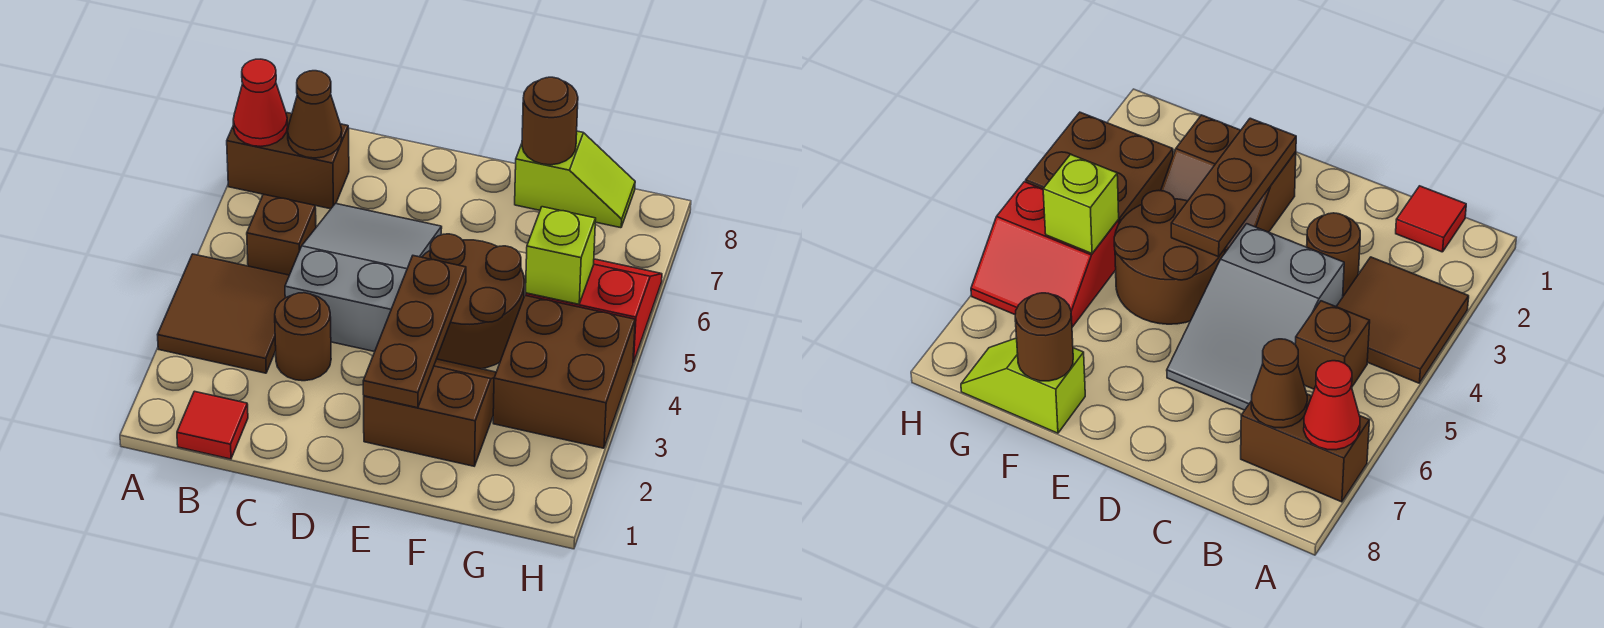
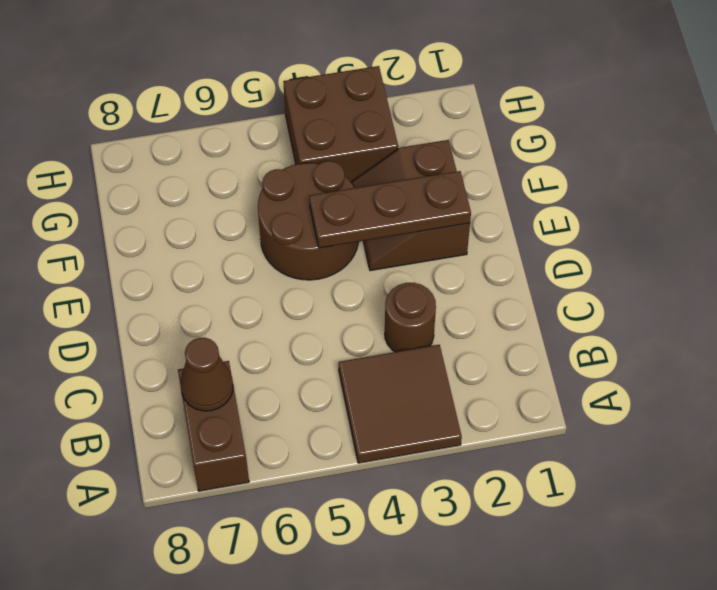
none -> red 1x1 tile [177,391,248,459]
none -> brown 1x1 brick [247,194,316,275]
none -> grey 2x3 slope [285,204,442,352]

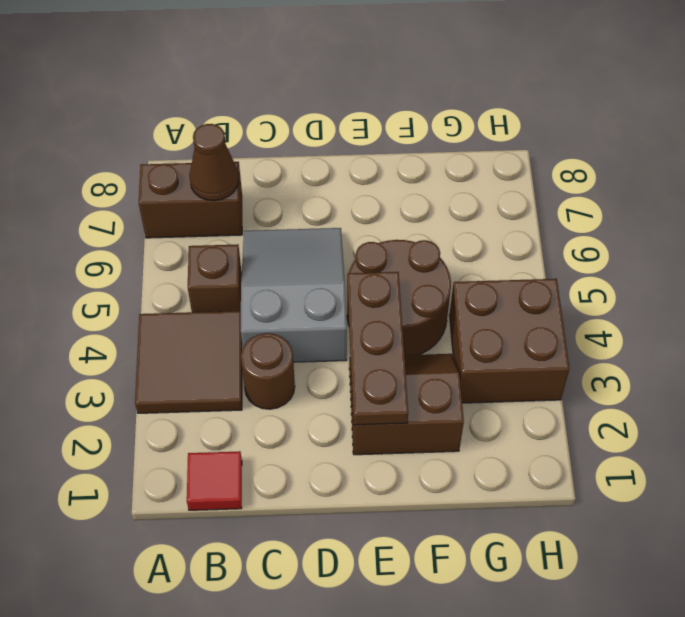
none -> lime 1x2 slope [515,131,635,228]
none -> red 2x2 slope [525,259,662,363]
none -> red 1x1 cone [233,59,288,146]

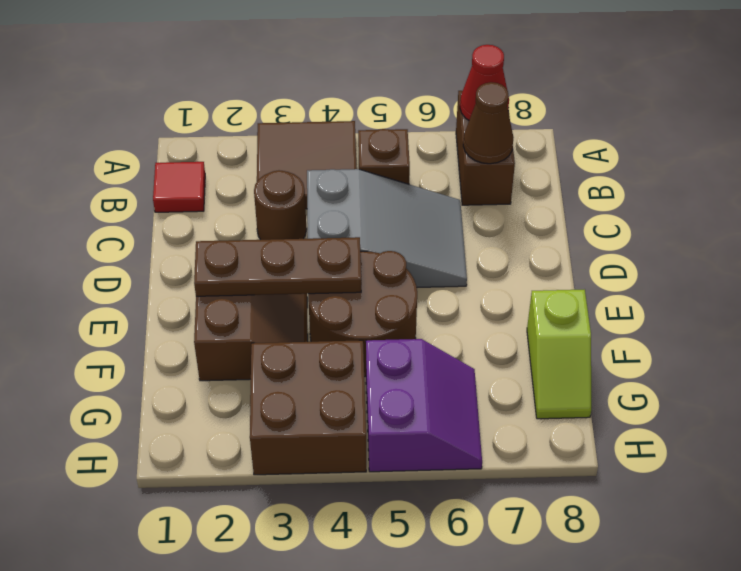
purple 2x2 slope [366,339,482,472] -> red 2x2 slope [525,259,662,363]
none -> brown 1x1 round brick [522,77,578,165]
none -> lime 1x1 brick [526,207,596,304]

